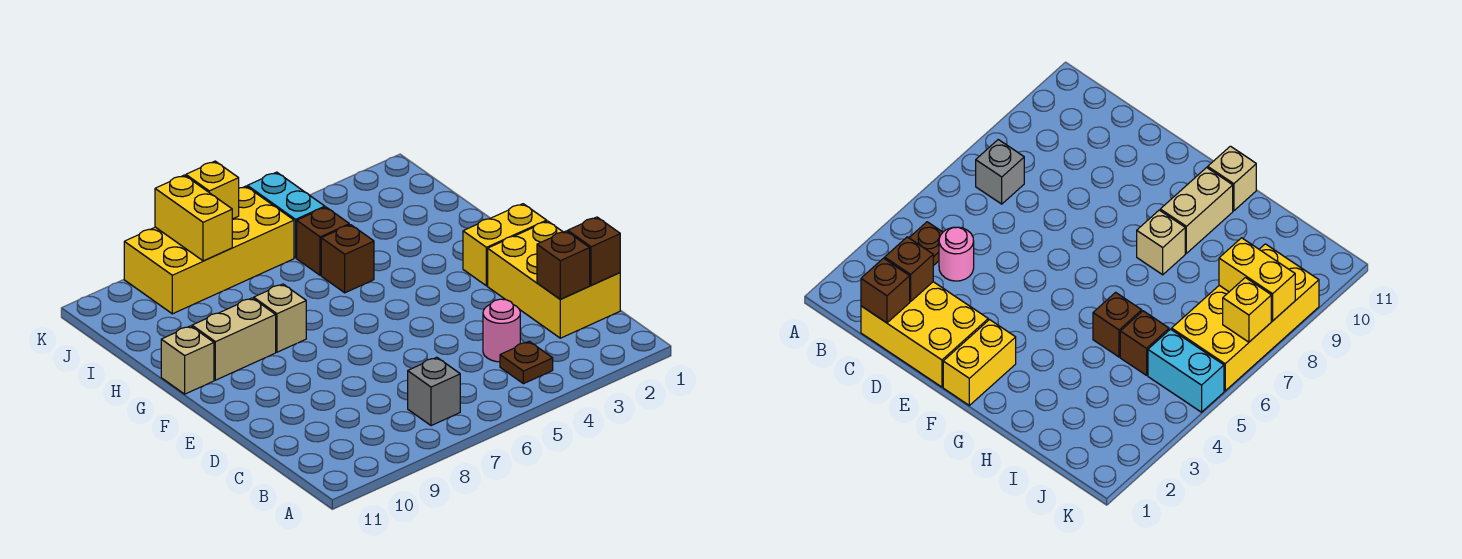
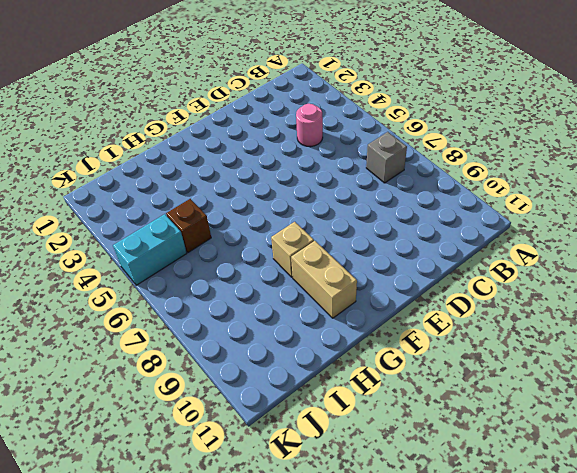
none -> brown 1x1 plate [500,341,553,384]
none -> yellow 2x3 brick [488,221,620,338]
none -> yellow 1x2 brick [463,204,547,286]

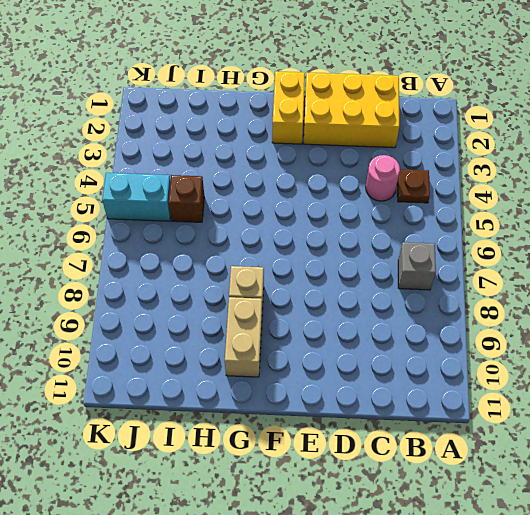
none -> tan 1x1 brick [161,326,214,394]
none -> brown 1x1 brick [321,225,374,293]
none -> yellow 2x4 brick [124,186,294,314]

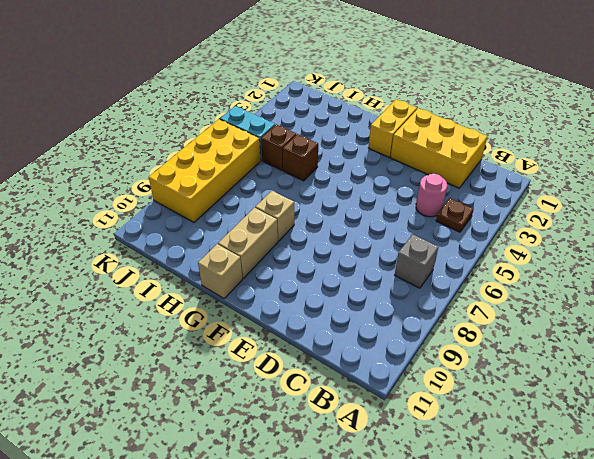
none -> brown 1x1 brick [568,217,620,285]
none -> brown 1x1 brick [537,231,590,299]
none -> yellow 1x2 brick [155,175,232,261]

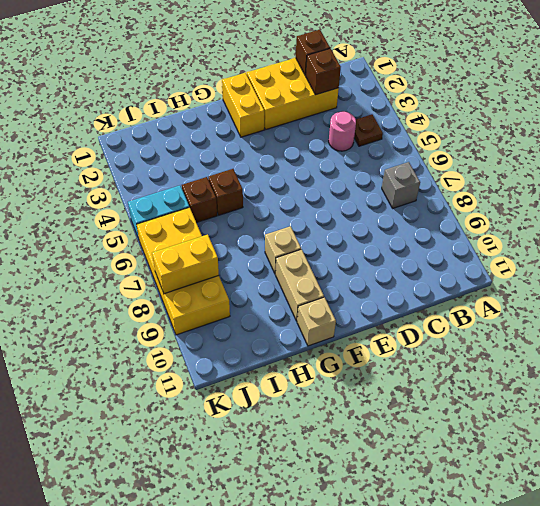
none -> yellow 1x1 brick [186,161,239,219]

